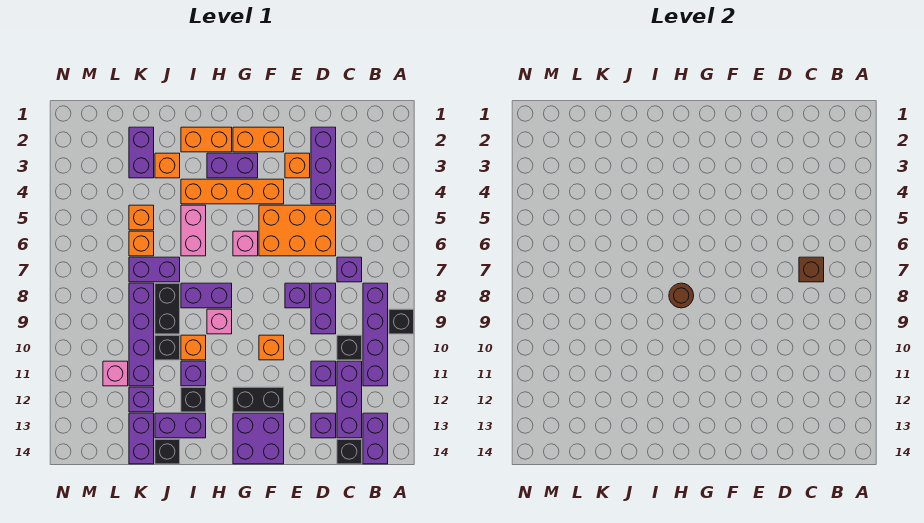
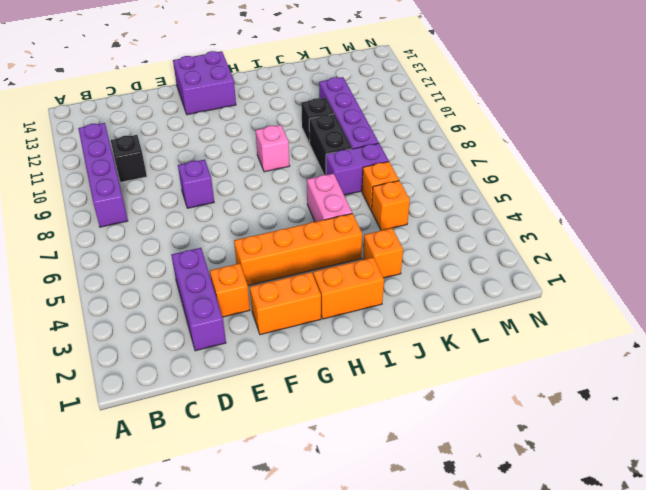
none -> black 1x1 brick [389,309,414,334]
none -> purple 1x2 brick [363,413,388,464]
none -> purple 1x1 brick [337,257,362,282]
none -> purple 1x3 brick [337,361,362,438]

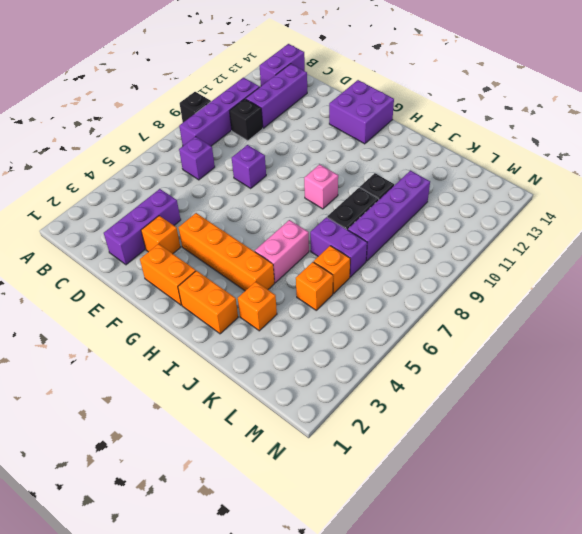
none -> black 1x1 brick [337,439,362,464]
none -> orange 2x3 brick [259,205,336,256]
none -> purple 1x2 brick [311,283,336,334]
none -> purple 1x1 brick [311,361,336,386]

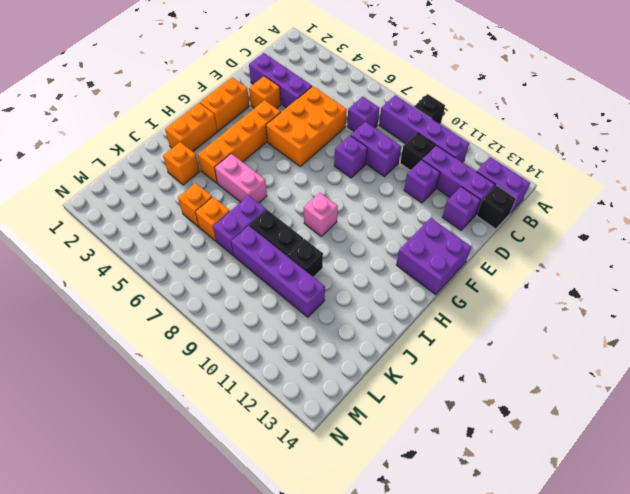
none -> orange 1x1 brick [259,335,284,360]
none -> black 1x2 brick [233,387,284,412]
none -> purple 1x2 brick [207,153,258,178]
none -> pink 1x1 brick [233,231,258,256]

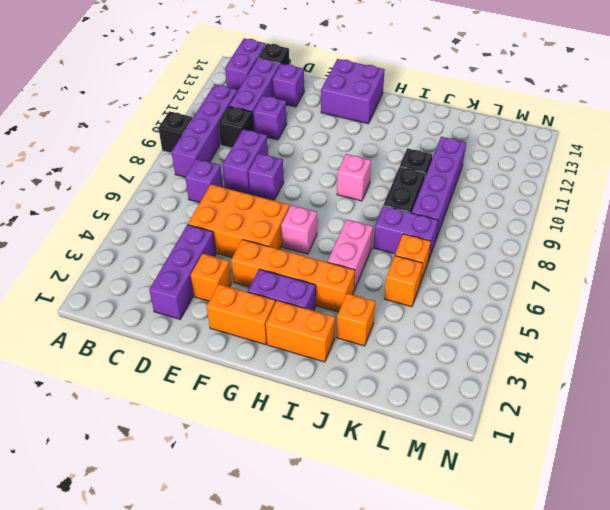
none -> orange 1x1 brick [259,335,284,360]
none -> black 1x2 brick [233,387,284,412]
none -> purple 1x2 brick [181,283,232,308]
none -> orange 1x1 brick [181,335,206,360]

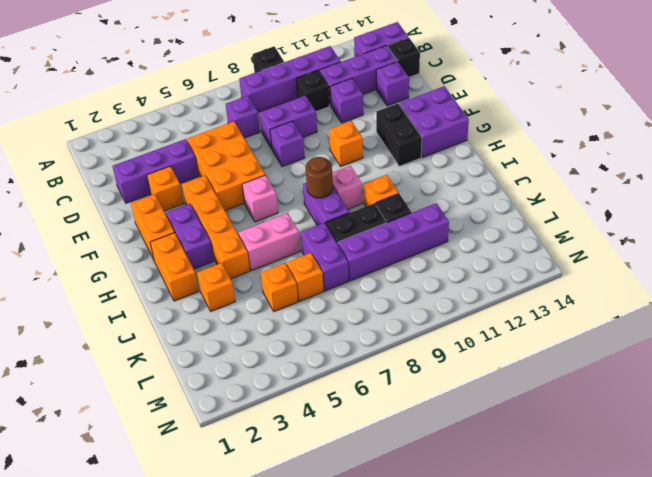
none -> purple 1x1 brick [181,361,206,386]
none -> black 1x1 brick [181,387,206,412]
none -> purple 1x2 brick [155,413,206,438]
none -> black 1x1 brick [155,439,180,464]

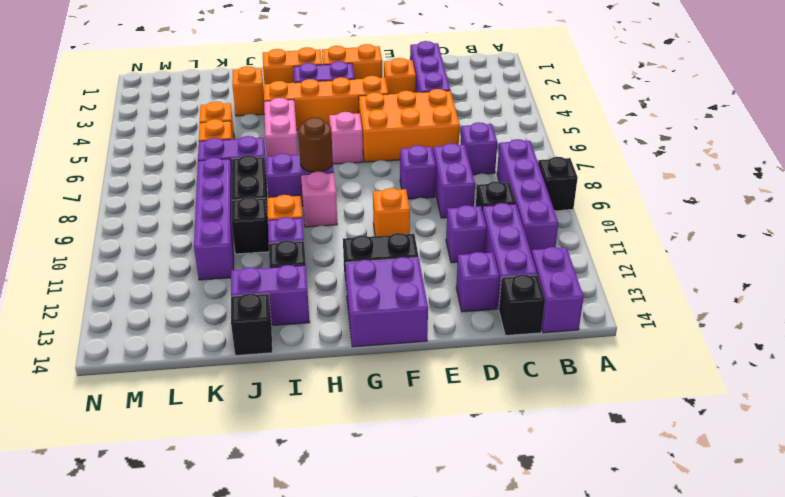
none -> purple 1x2 brick [129,127,154,178]
none -> purple 1x1 brick [129,387,154,412]
none -> purple 1x2 brick [129,413,154,464]
none -> pink 1x1 brick [103,361,128,386]

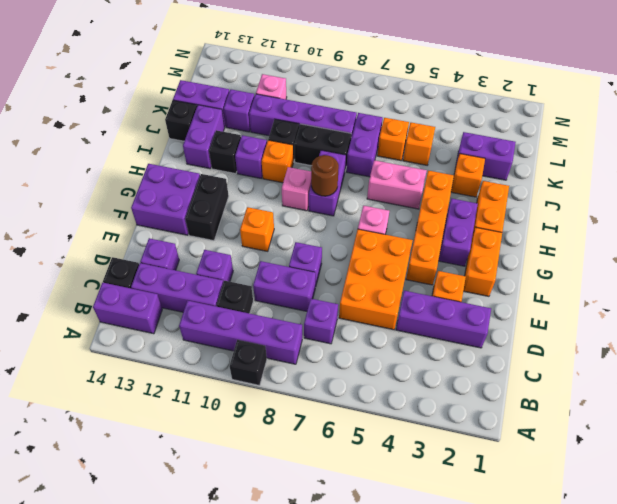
none -> brown 1x1 brick [799,257,824,282]

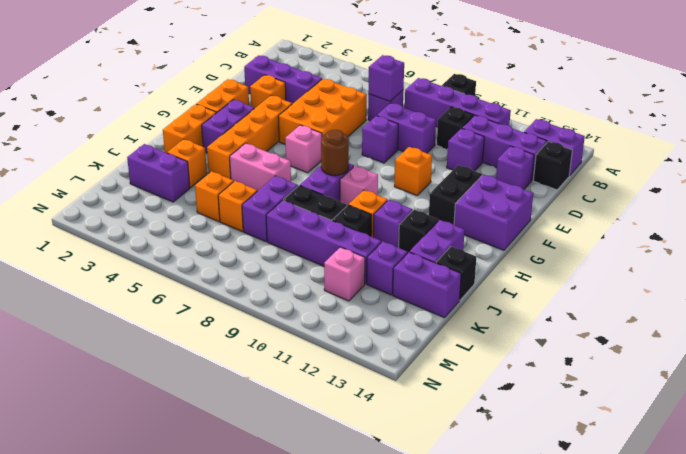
purple 1x1 brick [368,55,404,101] -> brown 1x1 brick [799,257,824,282]

